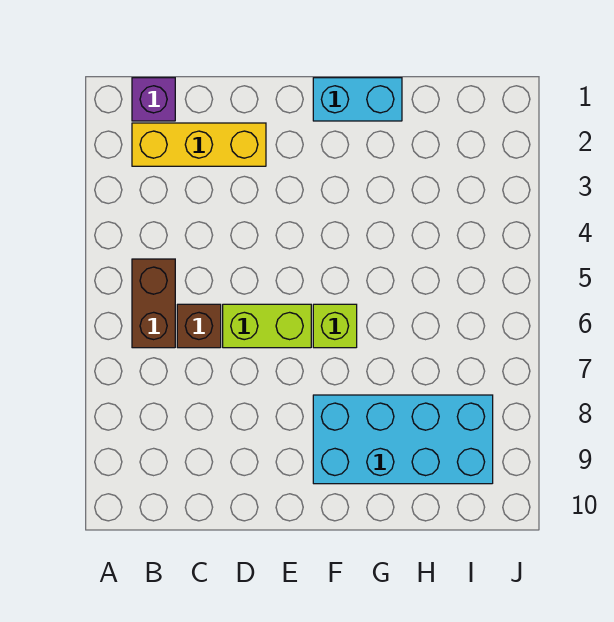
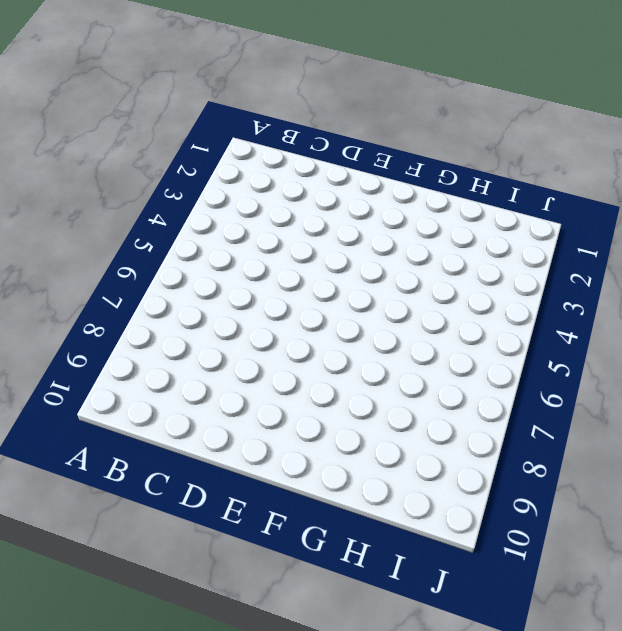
none -> purple 1x1 brick [132,78,175,121]
none -> yellow 1x3 brick [132,123,266,166]

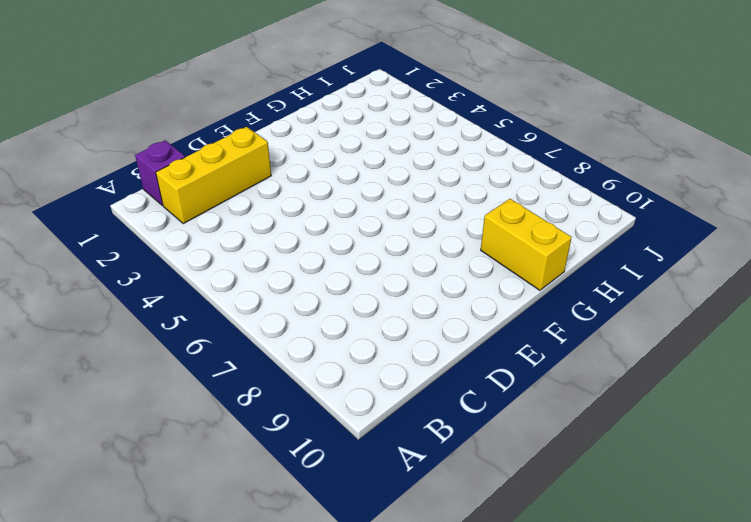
yellow 1x2 brick [481,199,572,290] -> cyan 2x4 brick [313,395,493,484]
none -> brown 1x2 brick [132,259,175,348]
none -> brown 1x1 brick [177,304,221,348]

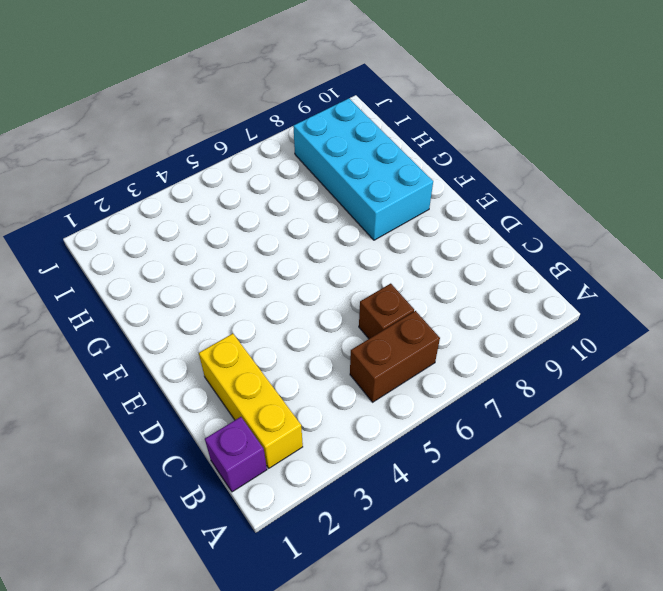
none -> lime 1x2 brick [223,304,311,348]
none -> cyan 1x2 brick [313,78,402,121]

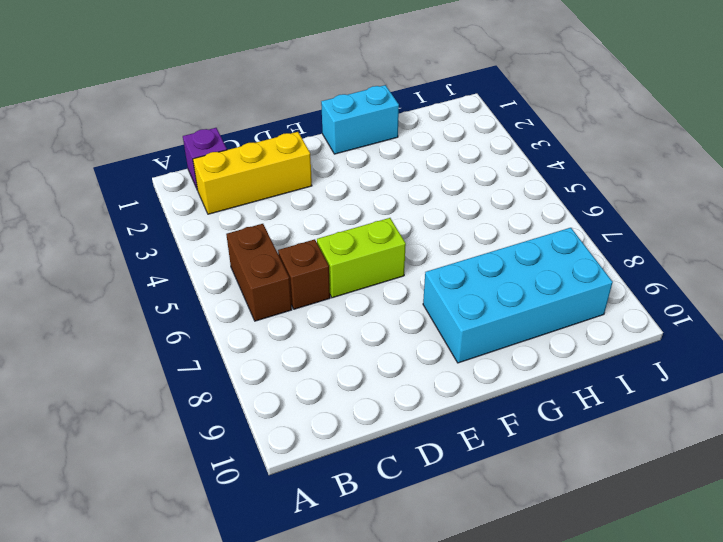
none -> lime 1x1 brick [313,304,357,348]

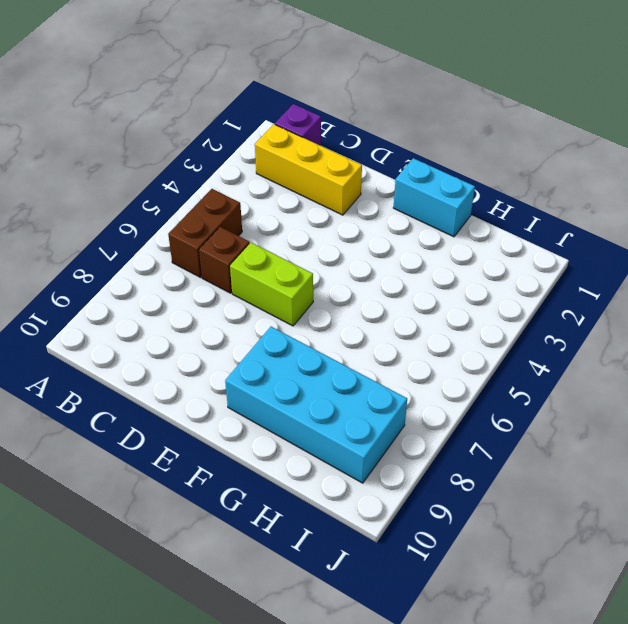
none -> lime 1x1 brick [313,304,357,348]

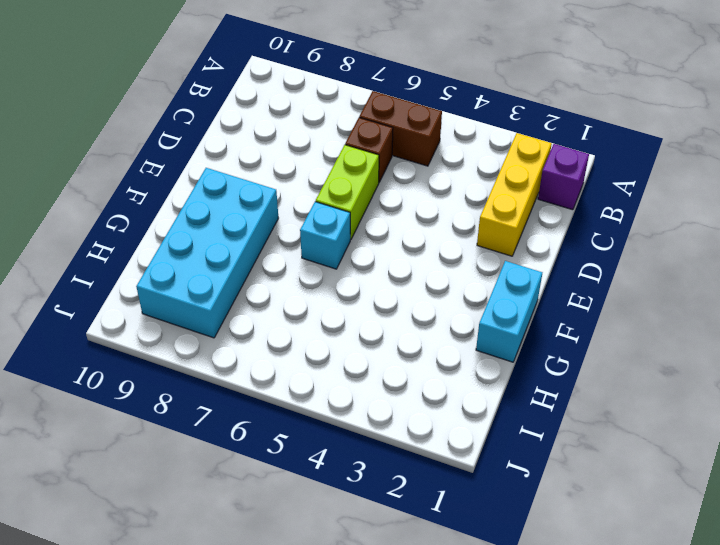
cyan 1x1 brick [300,202,350,269] -> lime 1x1 brick [313,304,357,348]

